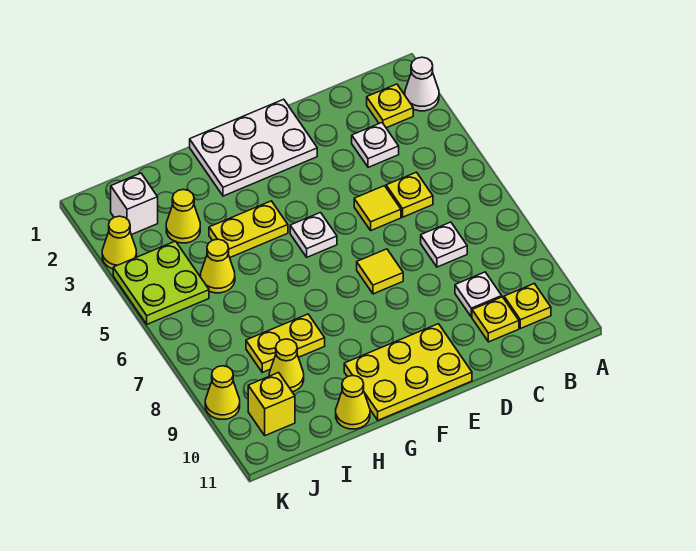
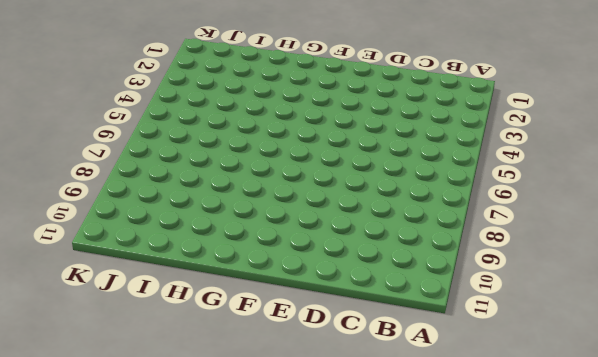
none -> white 1x1 cone [405,57,439,111]
none -> yellow 1x1 plate [367,84,413,128]
none -> yellow 1x1 plate [504,284,551,329]

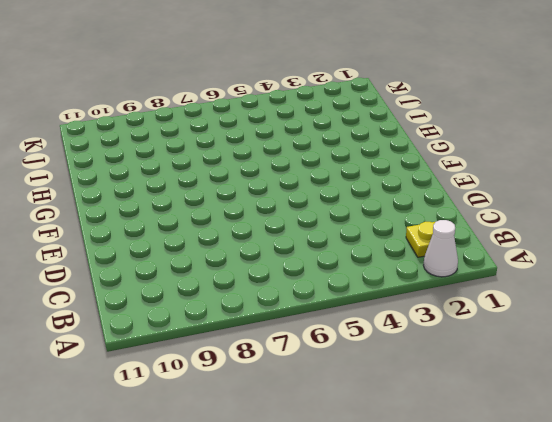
none -> yellow 1x1 plate [504,284,551,329]
none -> white 1x1 plate [352,123,399,167]
none -> yellow 1x1 plate [386,172,433,217]

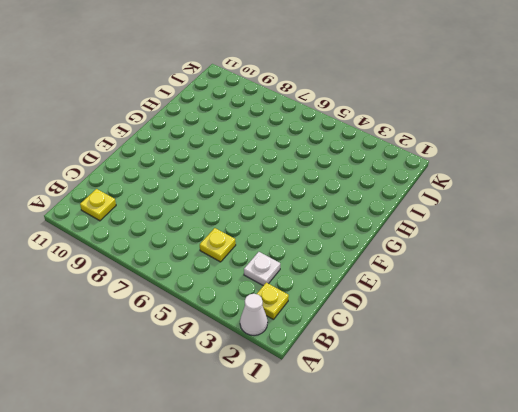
none -> white 1x1 plate [421,222,467,267]
none -> white 1x1 plate [455,272,502,317]
none -> yellow 1x1 plate [472,297,519,342]

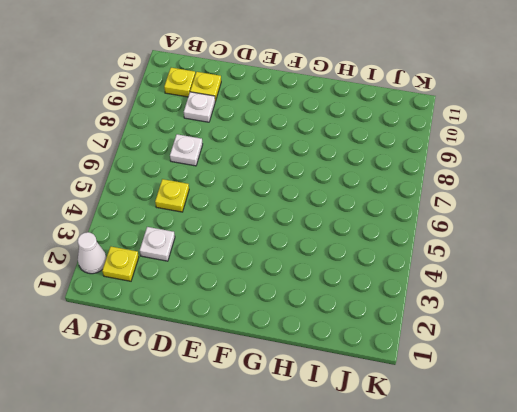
none -> yellow 1x1 tile [354,186,401,230]
none -> white 2x3 plate [190,99,317,196]
none -> yellow 1x1 tile [357,249,403,294]

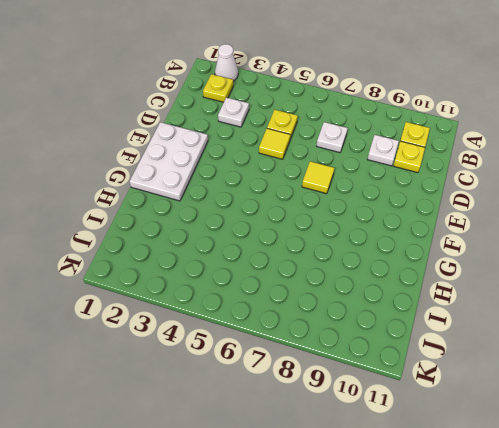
none -> yellow 2x3 plate [344,324,472,420]
none -> white 1x1 plate [290,213,337,257]
none -> yellow 1x2 plate [209,201,288,257]

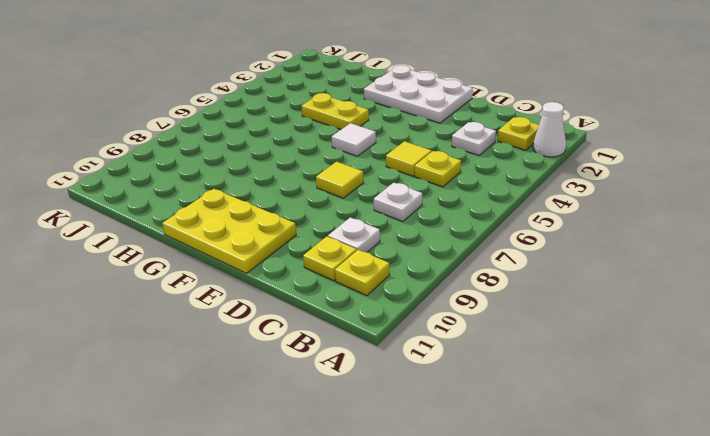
white 1x1 tile [332,123,376,156] -> white 1x1 plate [290,213,337,257]
none -> yellow 1x2 plate [246,314,325,372]
none -> yellow 1x1 cone [336,376,370,429]
none -> yellow 1x1 cone [166,189,200,243]

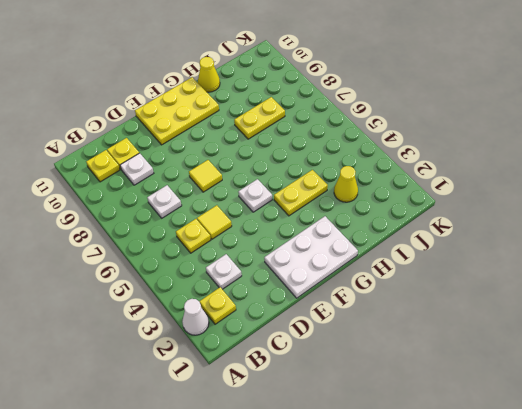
none -> yellow 1x1 cone [201,239,235,293]
none -> yellow 1x1 cone [269,339,304,392]
none -> white 1x1 brick [111,173,158,235]

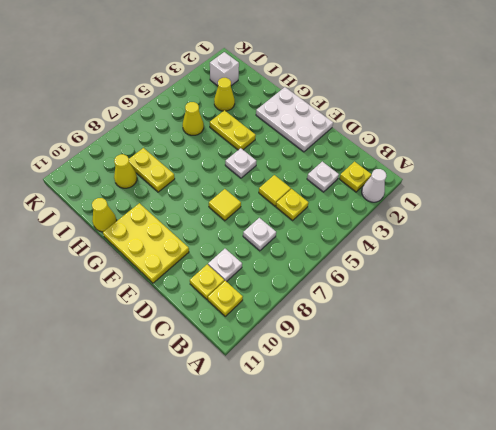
none -> lime 2x2 plate [113,241,209,324]
none -> yellow 1x1 brick [248,373,295,436]
none -> yellow 1x1 cone [102,216,137,269]

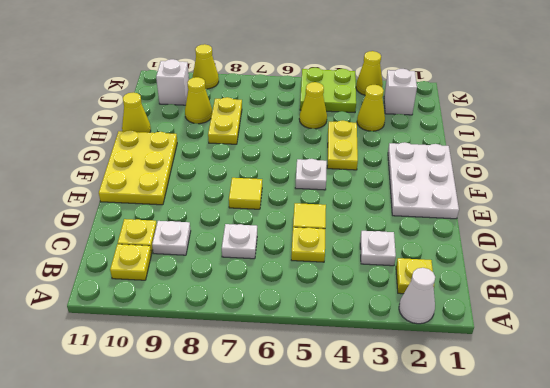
white 1x1 brick [156,59,189,105] -> yellow 1x1 brick [248,373,295,436]

